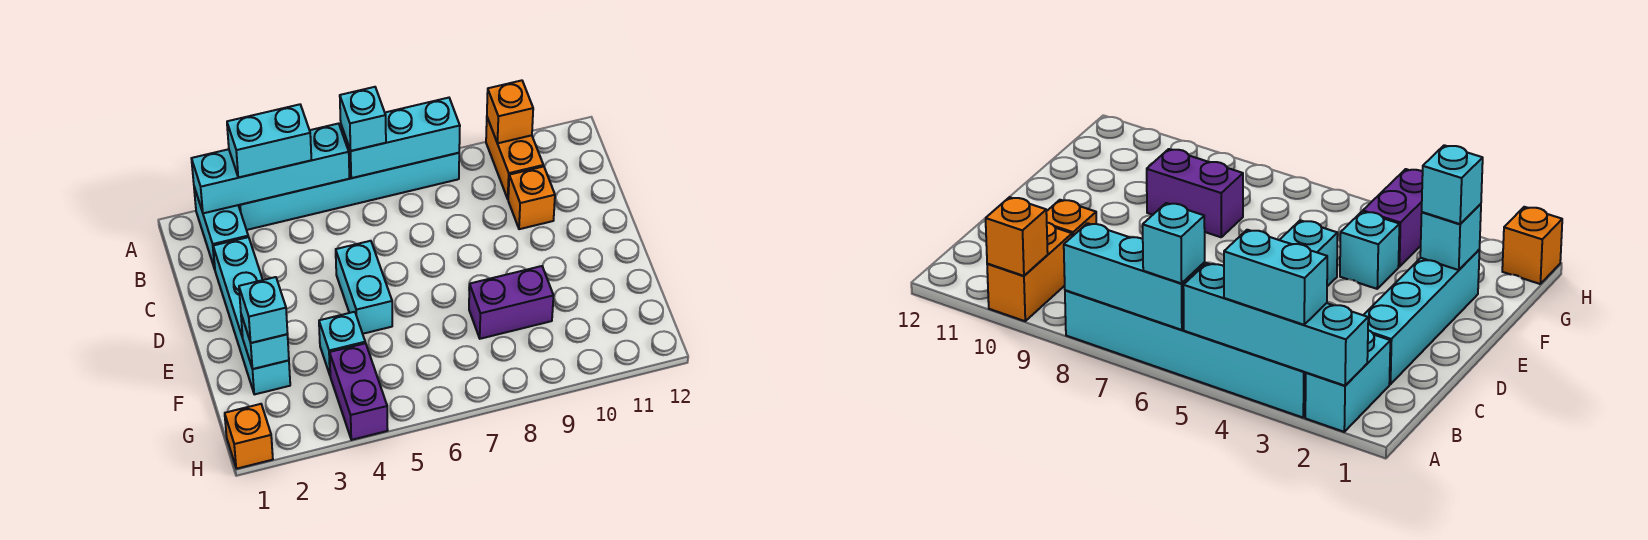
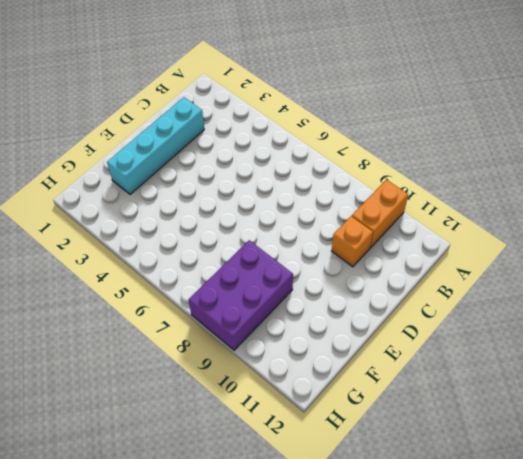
purple 2x3 brick [188,240,293,350] -> purple 1x2 brick [469,266,553,339]
none -> cyan 1x2 brick [194,187,248,269]
none -> cyan 1x6 brick [238,153,459,230]
none -> cyan 1x2 brick [336,241,392,334]

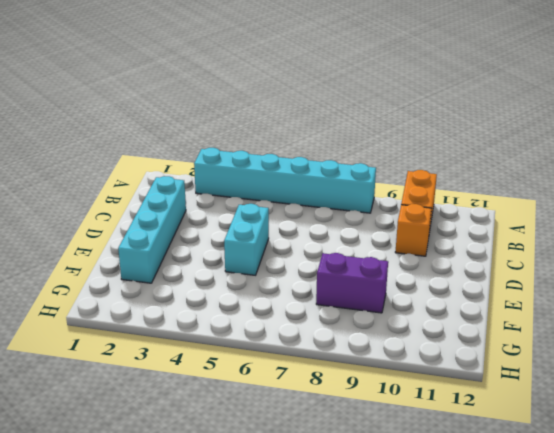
none -> cyan 1x2 brick [194,187,248,269]
none -> cyan 1x1 brick [319,312,365,375]
none -> purple 1x2 brick [330,343,388,440]

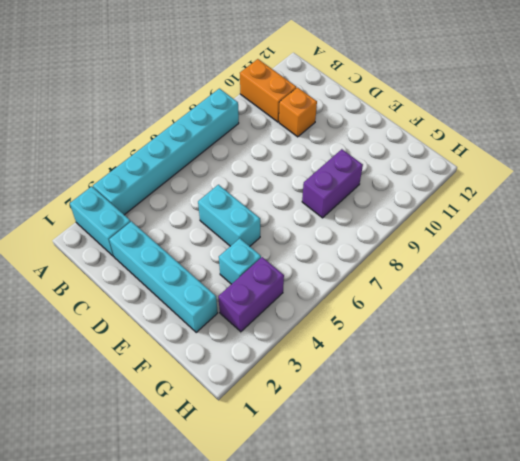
purple 1x2 brick [218,257,284,332] -> purple 1x2 brick turned to [330,343,388,440]
none -> orange 1x1 brick [225,404,273,469]
none -> cyan 1x4 brick [191,124,349,213]
none -> cyan 1x3 brick [341,98,460,178]

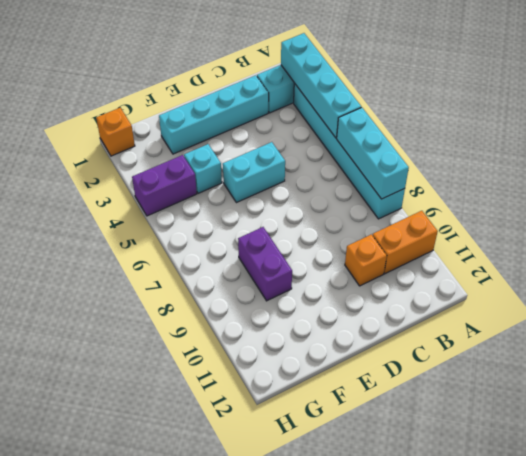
none -> orange 1x1 brick [487,80,533,143]
none -> cyan 1x1 brick [241,315,289,369]
none -> cyan 1x2 brick [227,104,311,178]

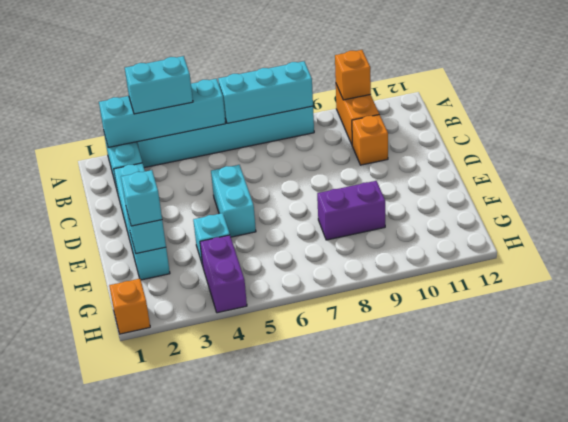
none -> cyan 1x1 brick [340,87,386,151]

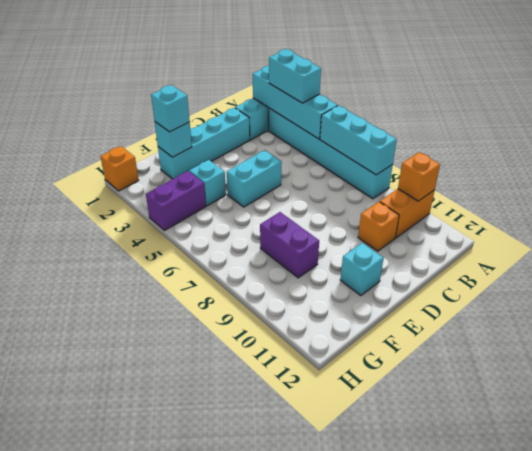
cyan 1x1 brick [340,243,383,296] -> cyan 1x1 brick moved to [340,87,386,151]

